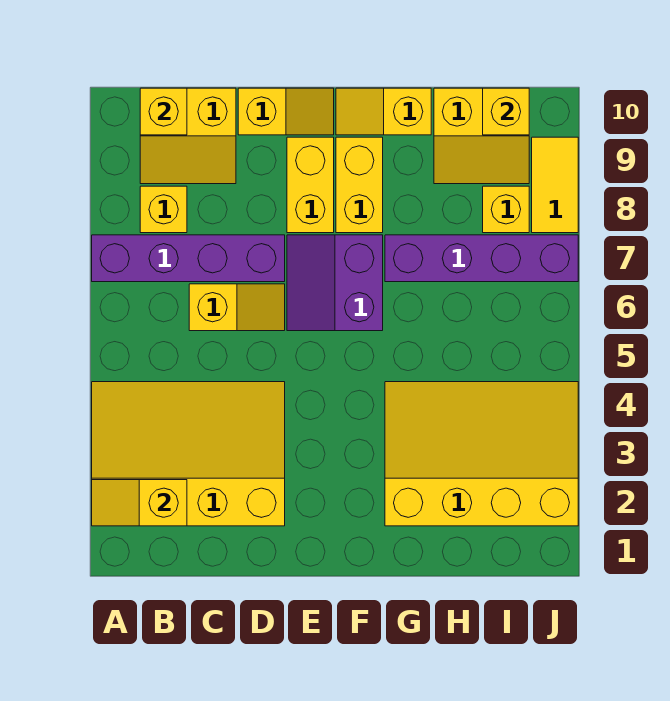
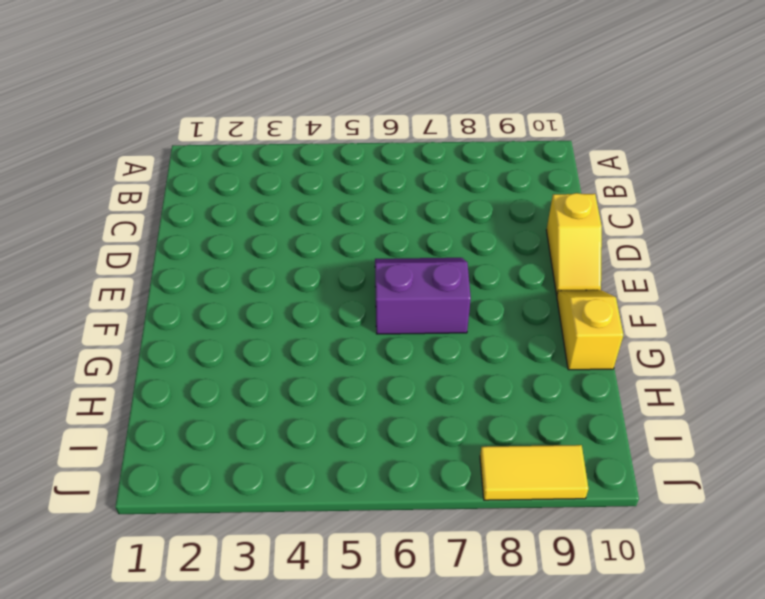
none -> yellow 3x4 slope [92,382,285,526]
none -> purple 1x4 brick [92,235,285,282]
none -> yellow 1x1 brick [140,186,187,233]

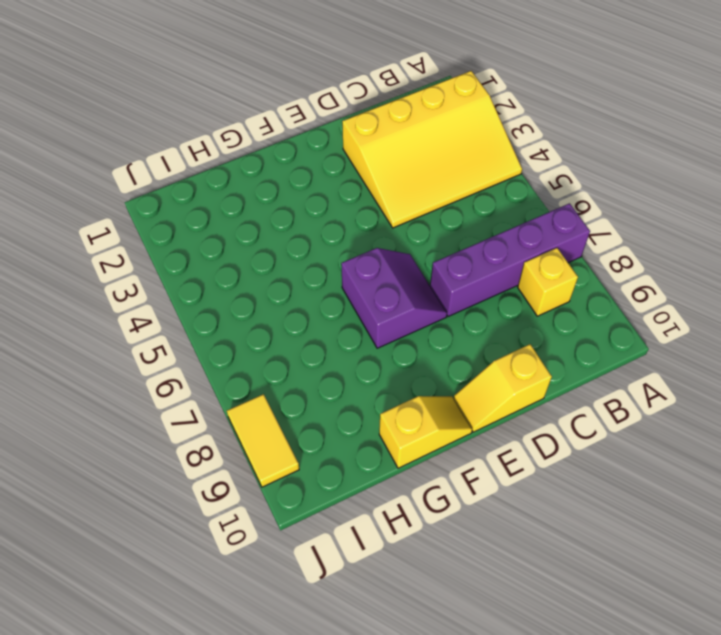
none -> yellow 2x2 slope [140,88,236,184]
none -> yellow 1x2 slope [189,284,285,331]
none -> yellow 1x2 brick [287,137,334,233]

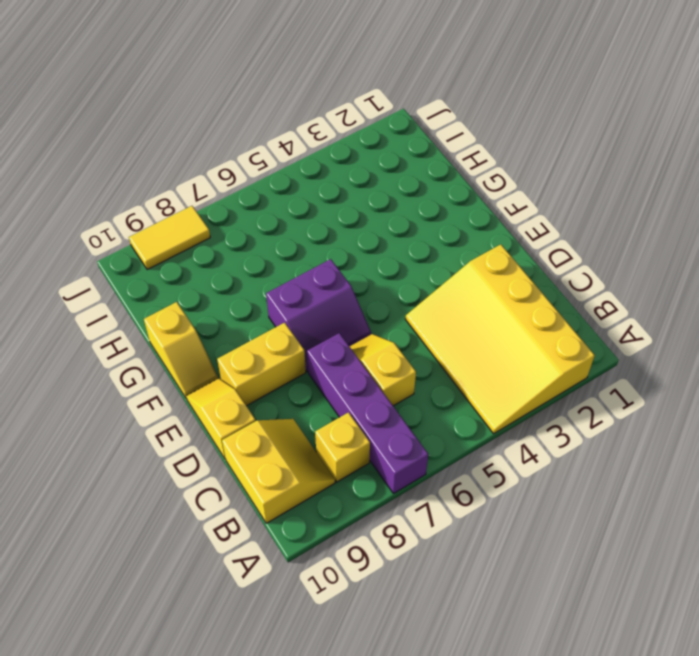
none -> yellow 1x2 brick [336,137,383,233]
none -> yellow 3x4 slope [385,382,578,526]
none -> purple 1x4 brick [385,235,578,282]

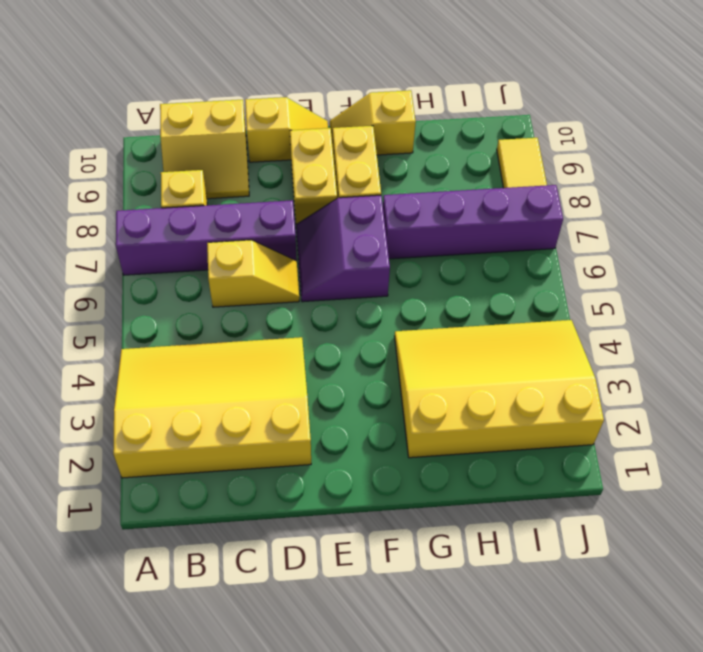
none -> yellow 2x2 slope [434,88,529,184]
none -> yellow 1x1 brick [483,186,529,233]
none -> yellow 1x2 slope [92,480,187,526]

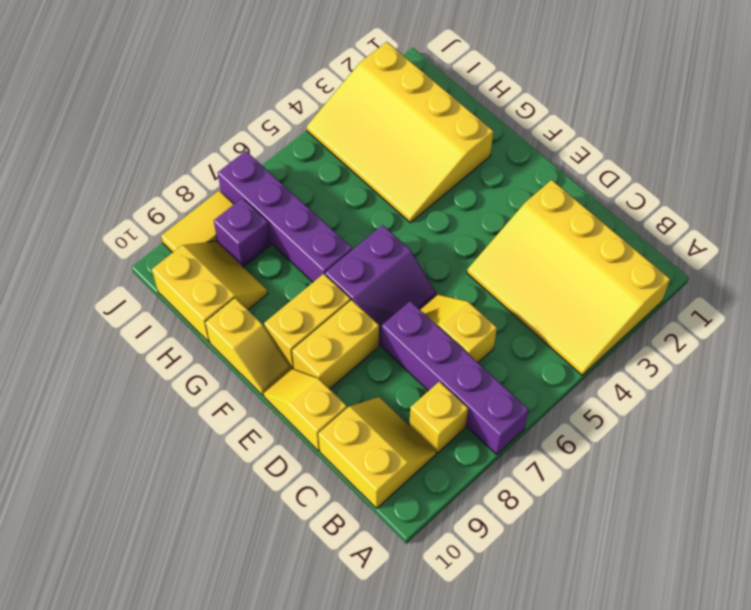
purple 1x1 brick [214,198,271,267] -> yellow 1x1 brick [483,186,529,233]
none -> yellow 1x2 slope [92,480,187,526]
none -> yellow 1x1 brick [140,88,187,135]
none -> yellow 1x1 brick [483,88,529,135]

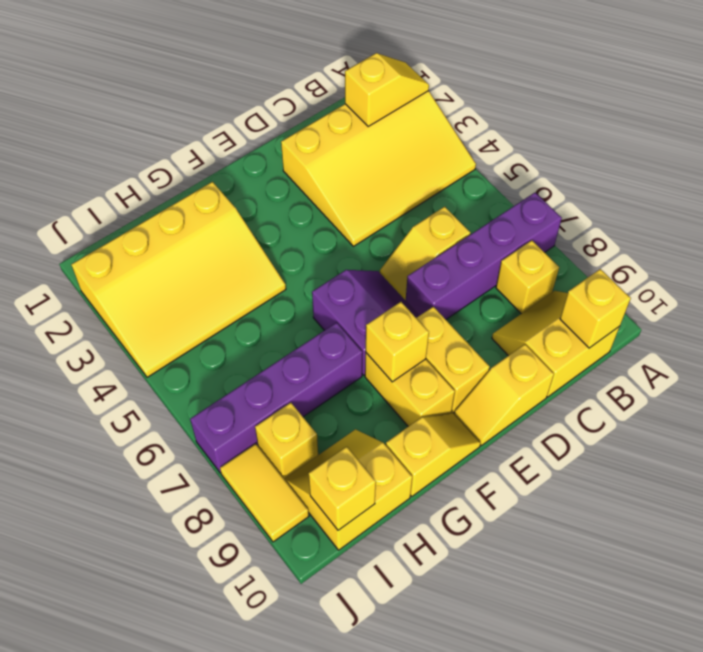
yellow 1x1 brick [366,302,429,382] -> none

